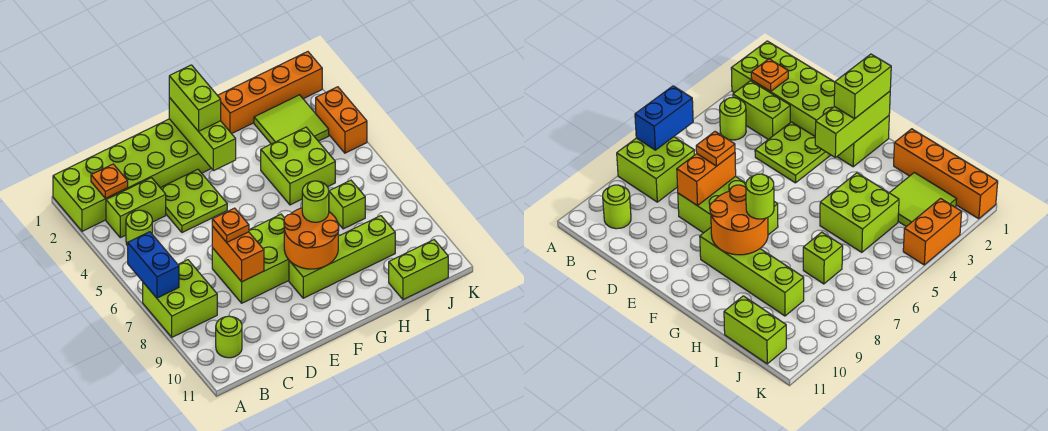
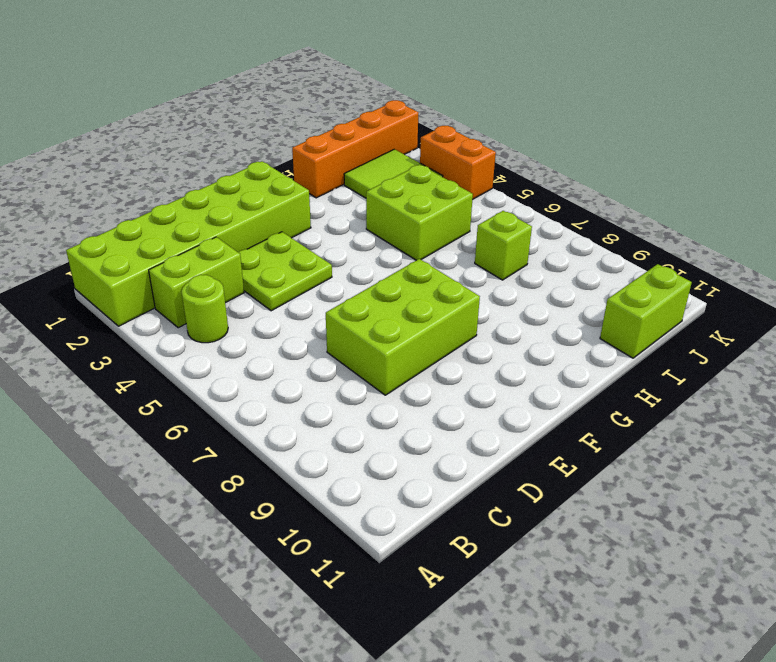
none -> lime 2x2 brick [143,260,217,337]
none -> lime 1x1 round brick [216,316,242,358]
none -> lime 1x4 brick [289,216,395,298]

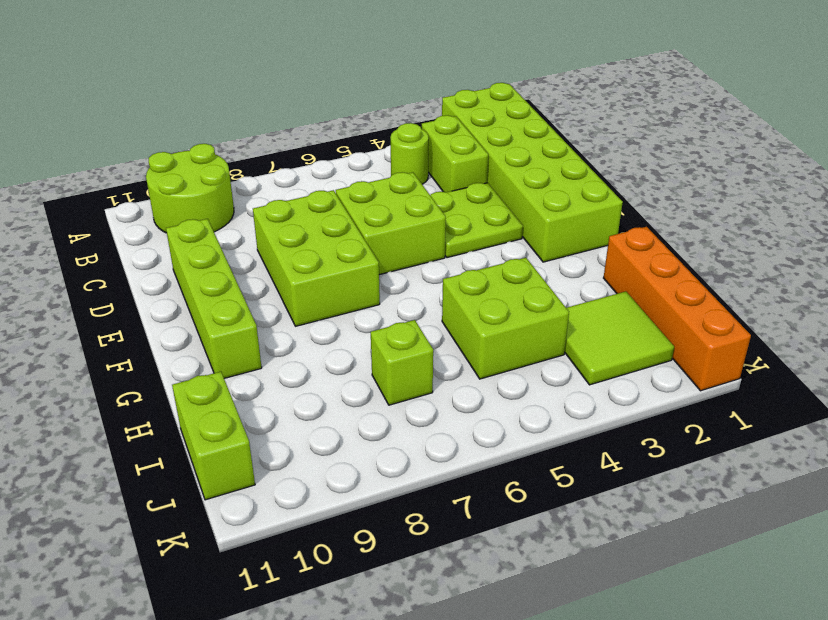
lime 2x2 round brick [146,144,234,233] -> lime 1x1 round brick [216,316,242,358]
lime 2x2 brick [336,172,446,275] -> lime 2x2 brick moved to [143,260,217,337]
lime 1x4 brick [166,219,262,378] -> lime 1x4 brick moved to [289,216,395,298]
none -> orange 1x2 brick [316,87,367,153]
none -> blue 1x2 brick [128,232,179,298]
none -> orange 1x1 plate [91,164,128,199]

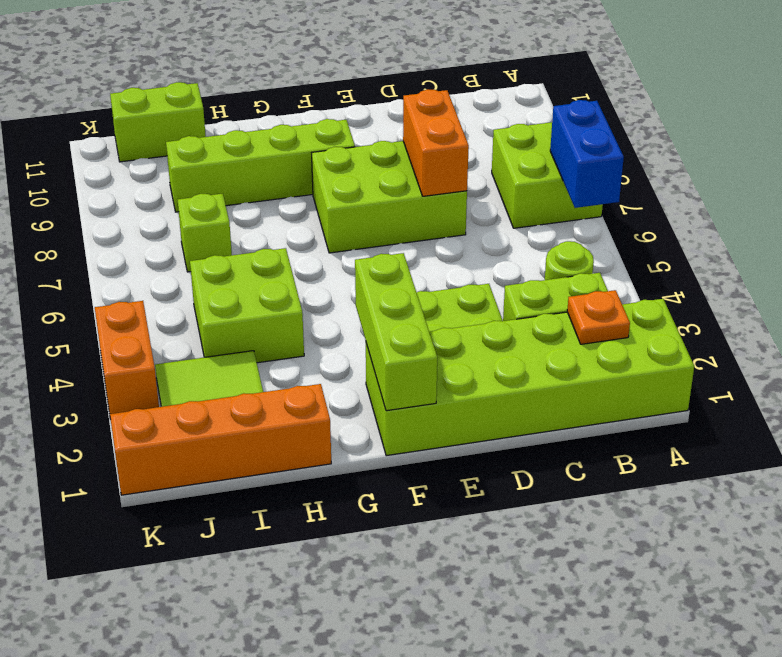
none -> lime 1x1 round brick [216,316,242,358]
none -> orange 2x2 round brick [284,208,339,269]
none -> orange 1x1 plate [212,208,249,242]

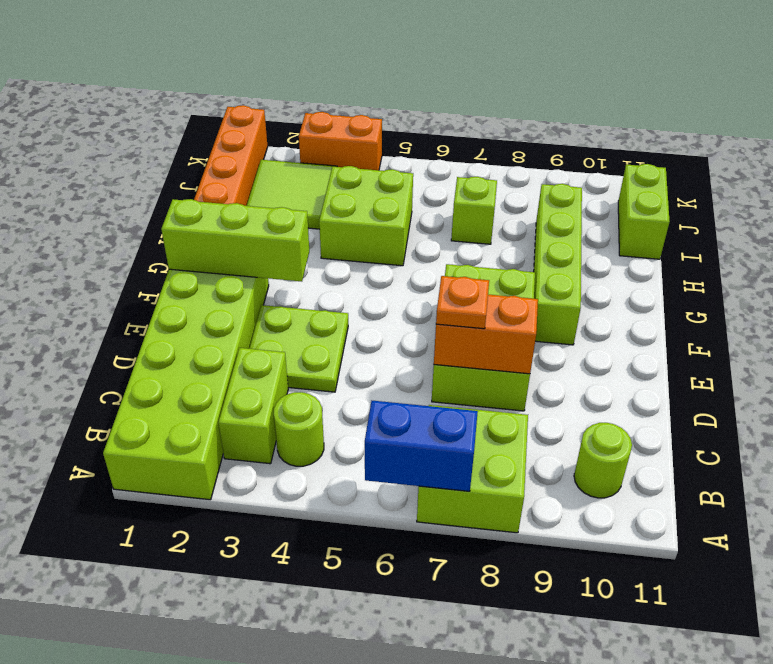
none -> orange 1x1 plate [91,164,128,199]
none -> orange 2x2 round brick [284,208,339,269]
none -> lime 1x2 brick [169,65,221,131]

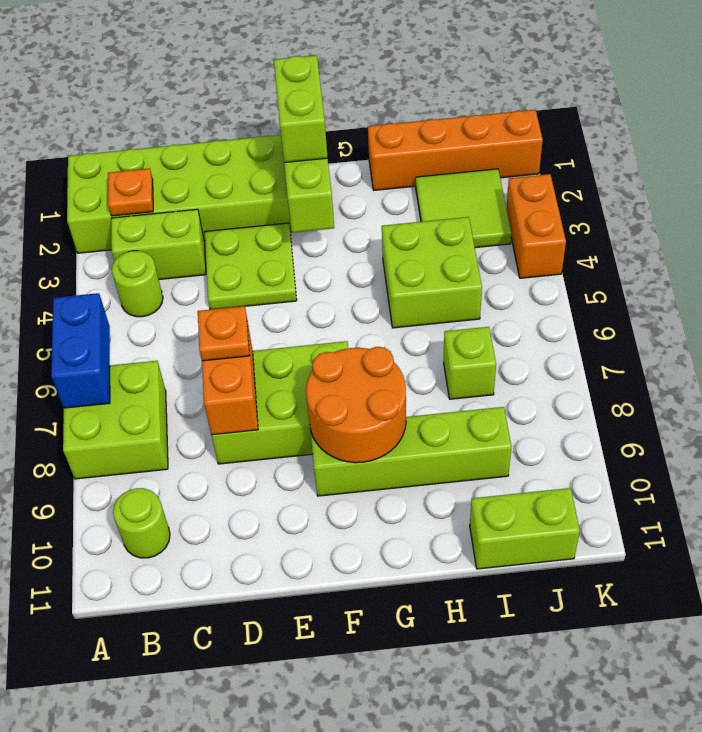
none -> lime 1x1 round brick [302,181,329,222]

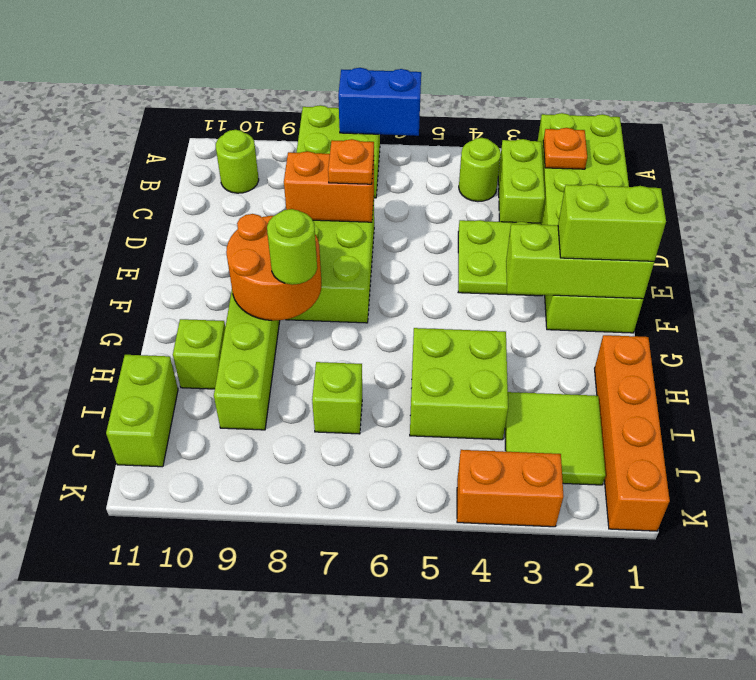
lime 1x1 brick [173,319,225,389] -> none

